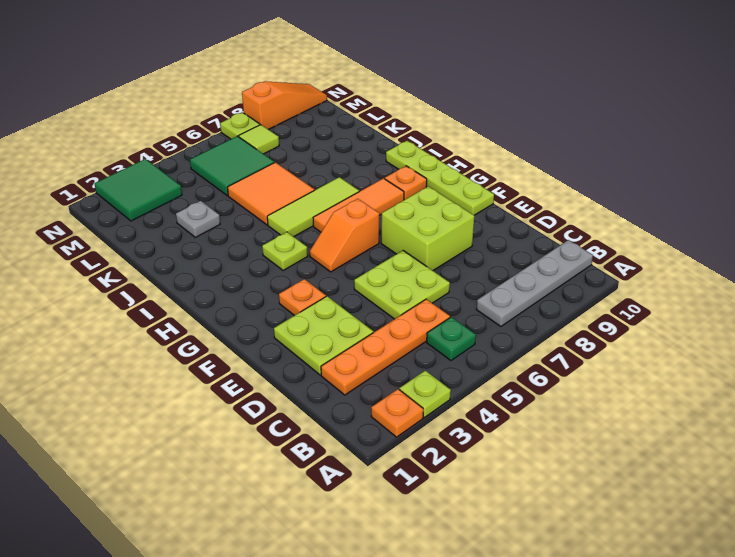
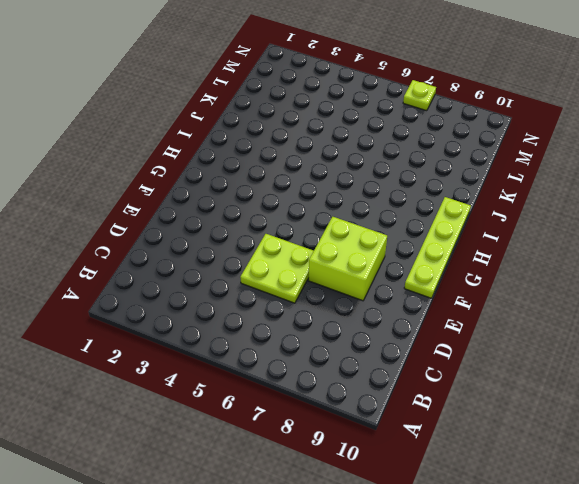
none -> orange 1x1 plate [371,389,423,437]
none -> lime 1x1 plate [399,371,451,417]
none -> green 1x1 plate [427,317,476,361]

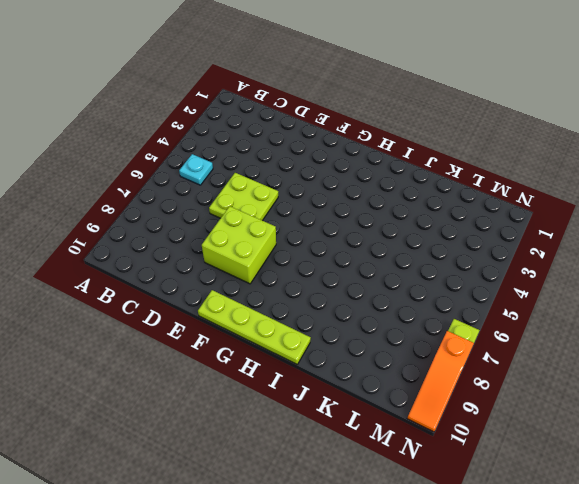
cyan 1x1 plate [179,154,213,185] -> green 1x1 plate [427,317,476,361]
none -> orange 1x1 plate [371,389,423,437]
none -> lime 1x1 plate [399,371,451,417]
none -> grey 1x4 plate [477,240,593,326]

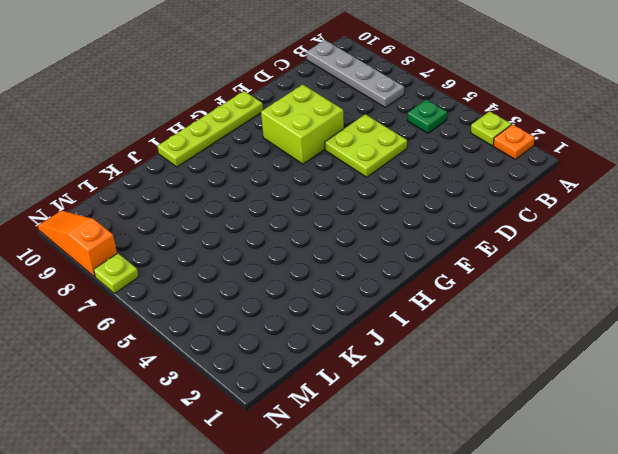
none -> orange 1x4 plate [321,299,450,395]
none -> lime 2x2 plate [274,296,373,375]
none -> orange 1x1 plate [279,279,326,316]

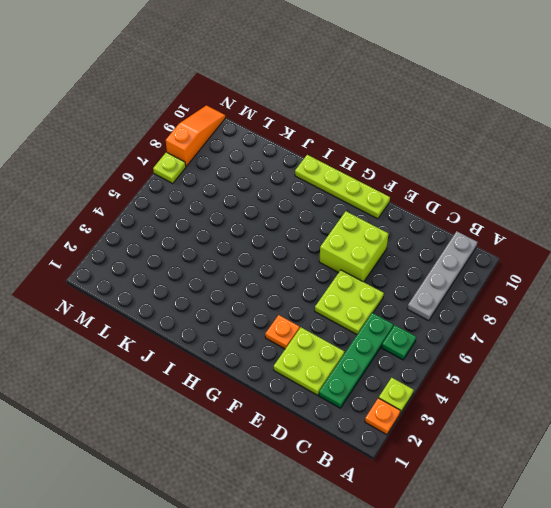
green 1x4 plate [319,313,393,408] -> orange 1x4 plate [321,299,450,395]
none -> orange 1x2 slope [310,199,379,272]
none -> lime 1x1 plate [262,232,308,271]
none -> orange 1x3 tile [313,178,404,232]

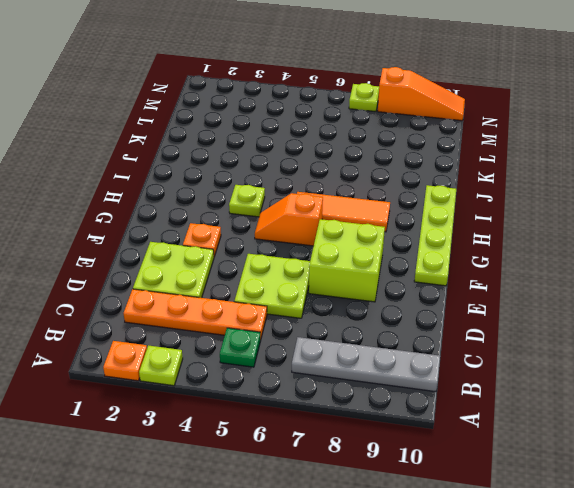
none -> orange 1x1 plate [385,166,427,200]
none -> lime 1x3 tile [267,177,359,237]
none -> orange 2x2 tile [227,162,314,225]

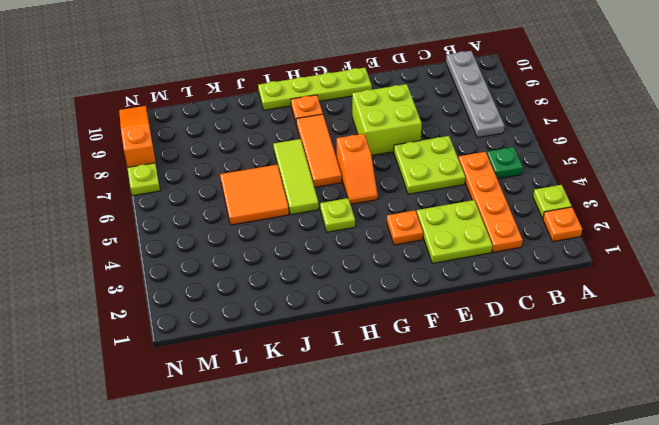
none -> grey 1x1 plate [176,201,220,237]
none -> green 2x2 tile [190,136,274,196]
none -> green 2x2 tile [95,159,182,221]

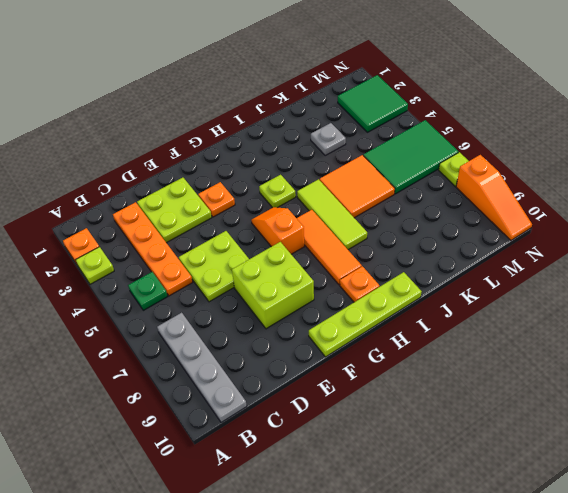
green 2x3 tile [363,120,459,194] -> green 2x2 tile [190,136,274,196]
none -> lime 1x1 tile [239,125,279,154]

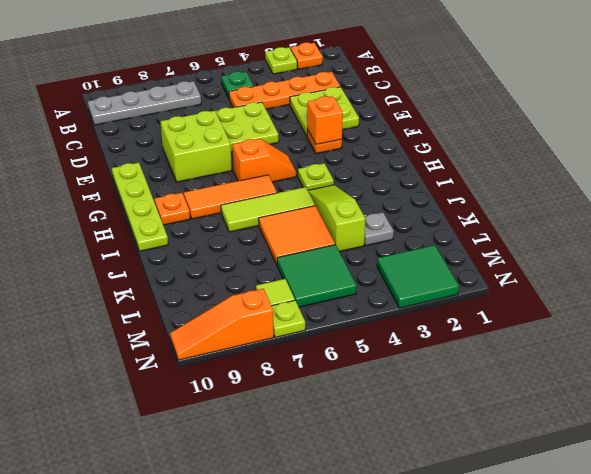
orange 1x1 brick [307,96,343,145] -> none
lime 1x3 slope [308,185,365,252] -> none

